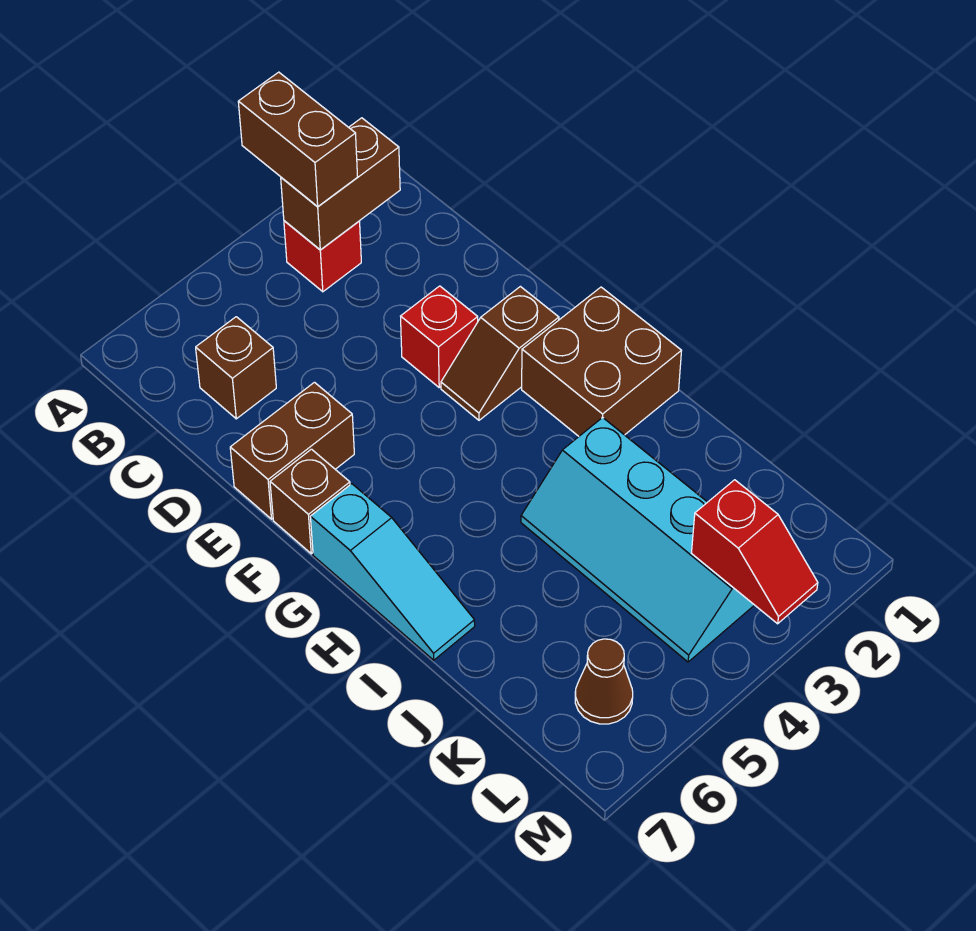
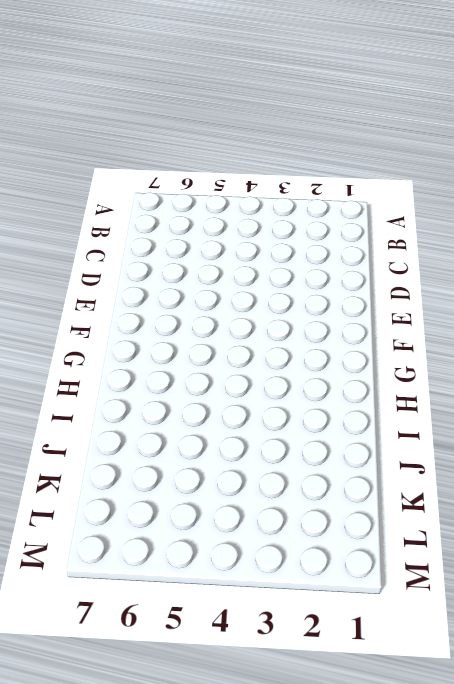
none -> red 1x1 brick [284,221,361,292]
none -> brown 1x1 brick [196,317,276,419]
none -> red 1x1 brick [401,286,478,387]

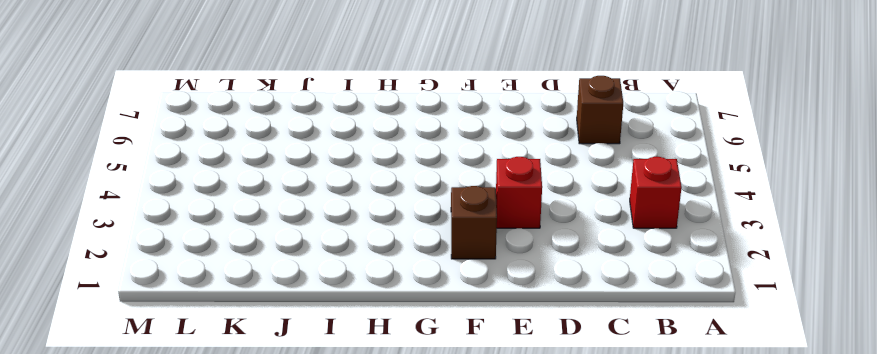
none -> brown 1x2 brick [230,382,354,519]
none -> brown 1x1 brick [270,449,350,554]
none -> brown 2x2 brick [522,287,681,436]

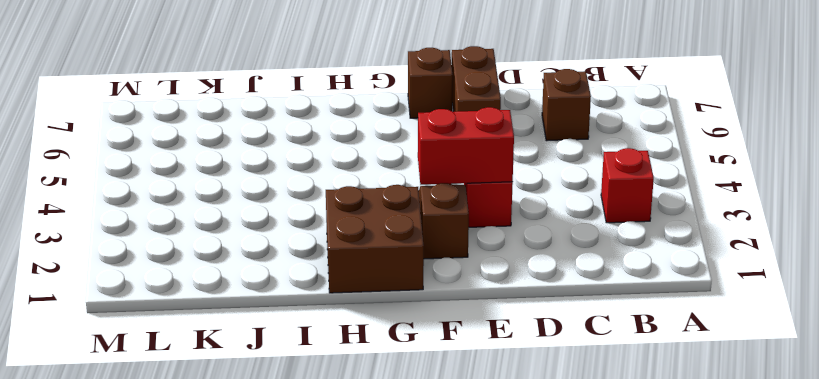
red 1x2 brick [418,107,514,185] -> none
none -> cyan 1x3 slope [310,484,475,660]
none -> cyan 2x4 slope [521,417,754,662]
none -> brown 1x1 cone [575,639,633,724]

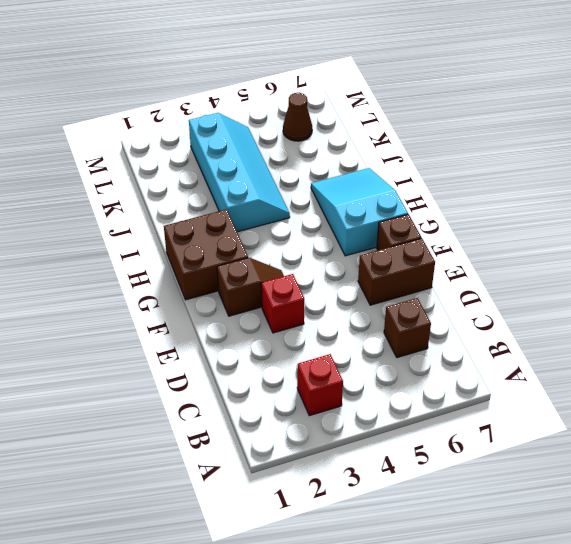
cyan 2x3 slope [311,168,408,256] -> cyan 1x3 slope [310,484,475,660]
none -> brown 1x2 brick [281,118,400,250]
none -> red 1x2 slope [692,480,818,624]
none -> brown 1x2 brick [238,72,358,207]

